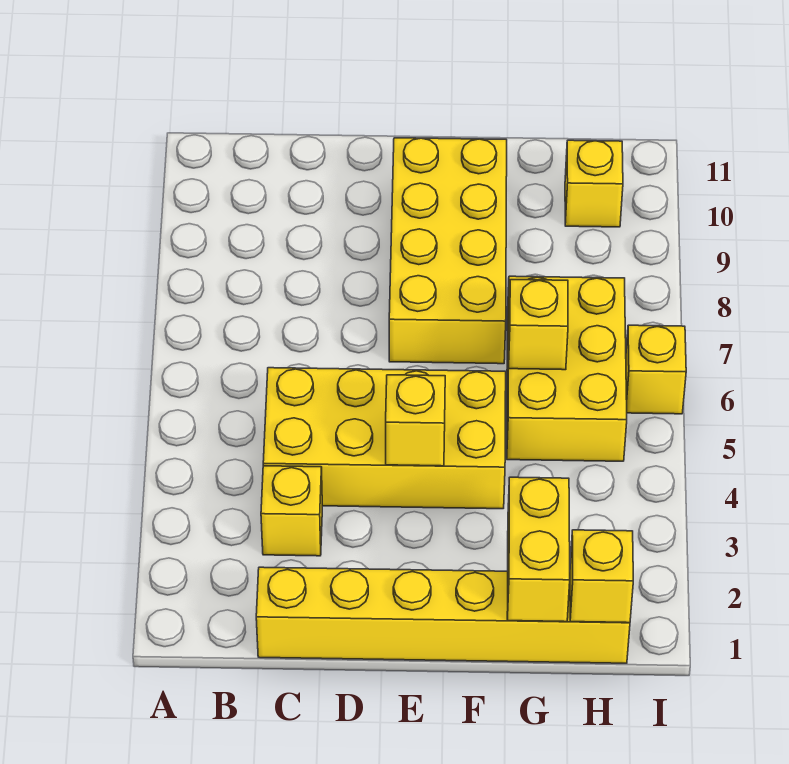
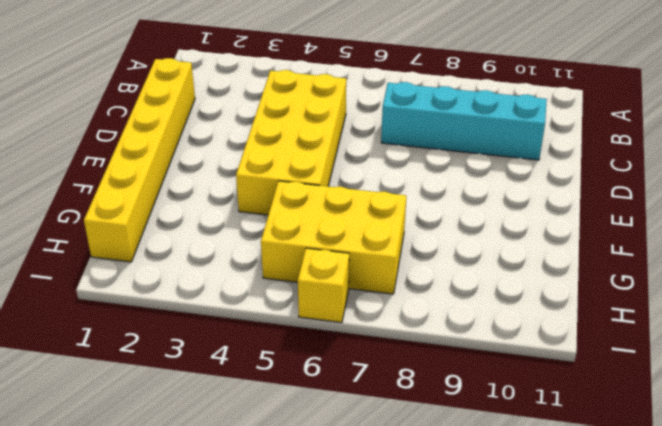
cyan 1x4 brick [381,82,547,160] -> none
none -> yellow 1x1 brick [261,466,322,556]
none -> yellow 2x4 brick [389,138,507,364]

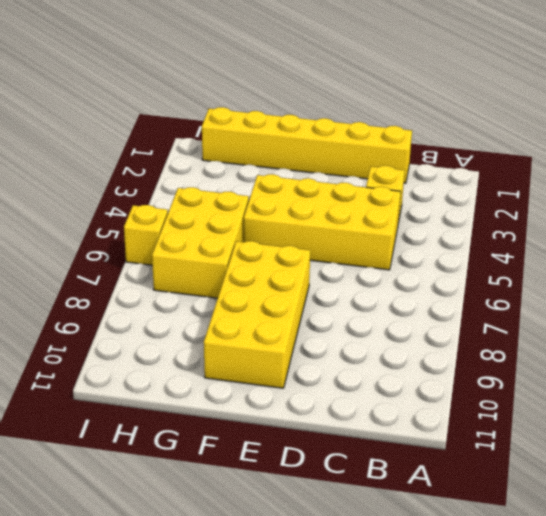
none -> yellow 1x1 brick [565,140,623,227]
none -> yellow 1x1 brick [386,375,445,466]

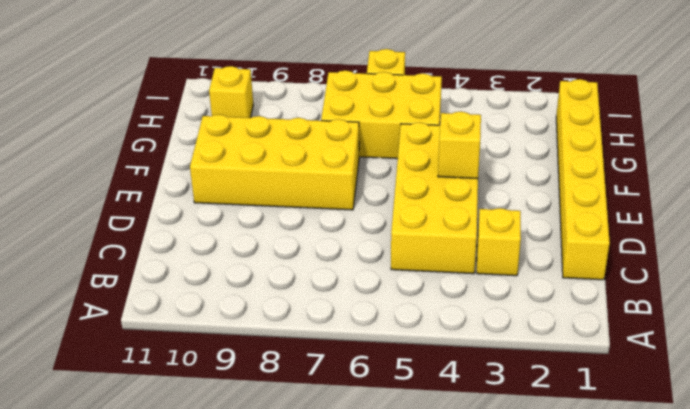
none -> yellow 1x2 brick [507,477,570,622]
none -> yellow 1x1 brick [509,280,568,370]

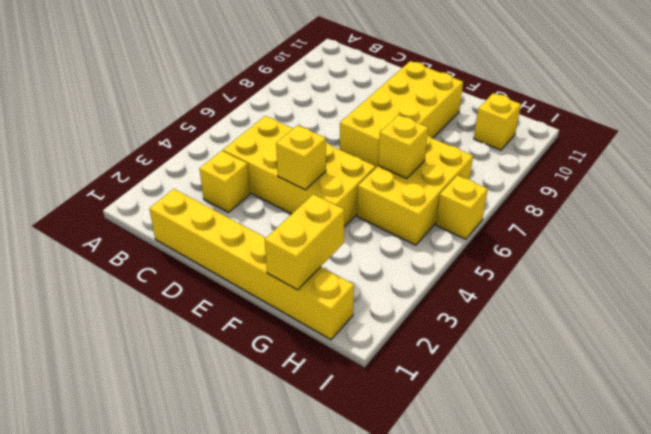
none -> yellow 1x1 brick [570,530,633,623]

